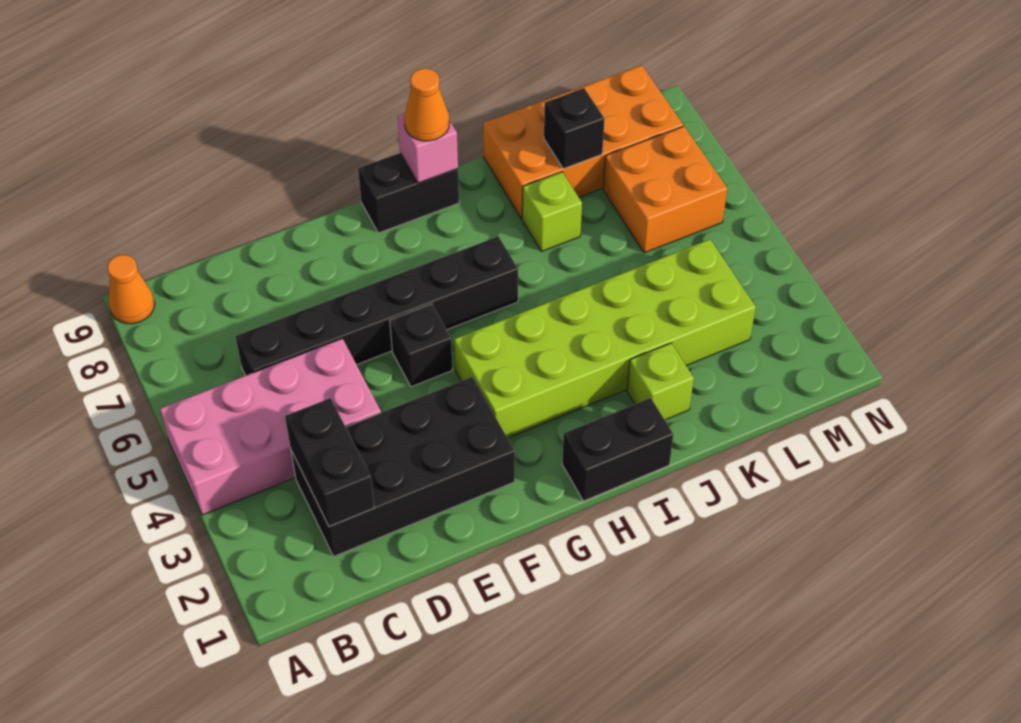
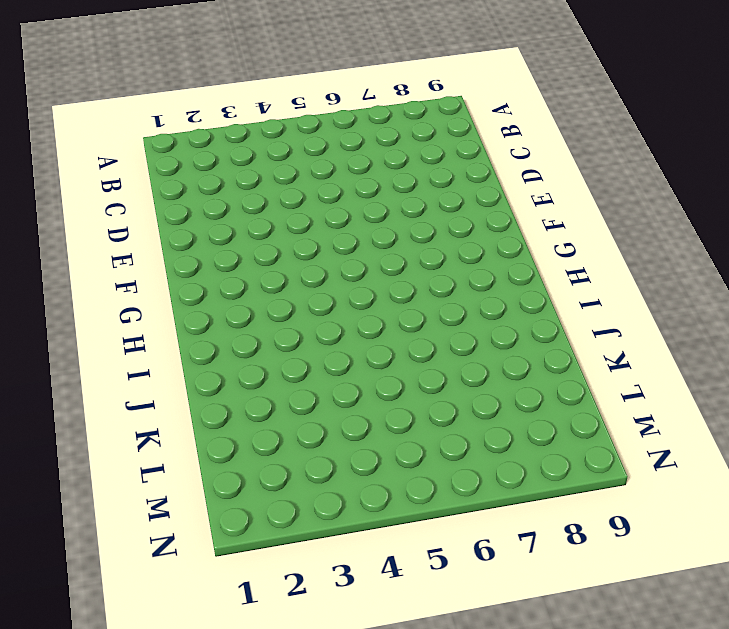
none -> pink 2x4 brick [160,338,381,515]
none -> orange 1x1 cone [107,255,155,324]
none -> black 2x4 brick [291,377,515,556]

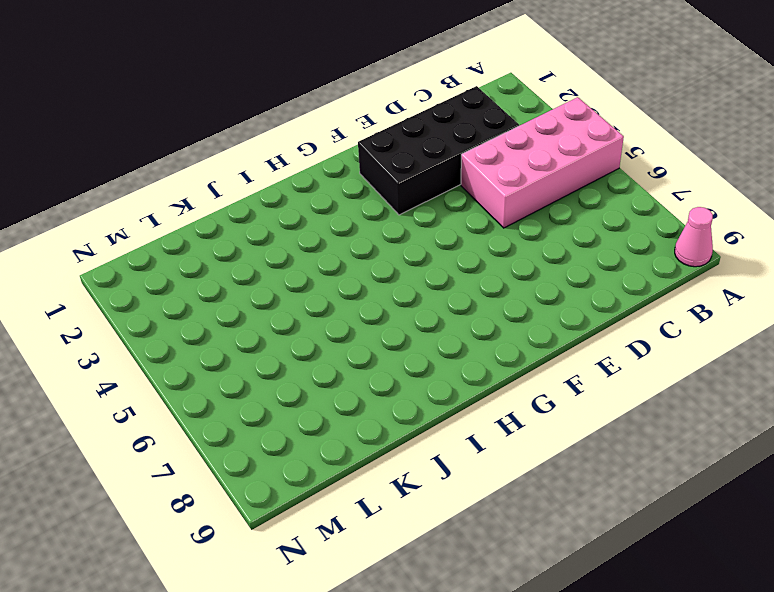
pink 1x1 cone [675,207,713,267] -> orange 1x1 cone [107,255,155,324]
none -> black 1x6 brick [236,236,518,375]
none -> black 1x1 brick [390,304,452,387]
none -> lime 2x6 brick [454,239,756,438]

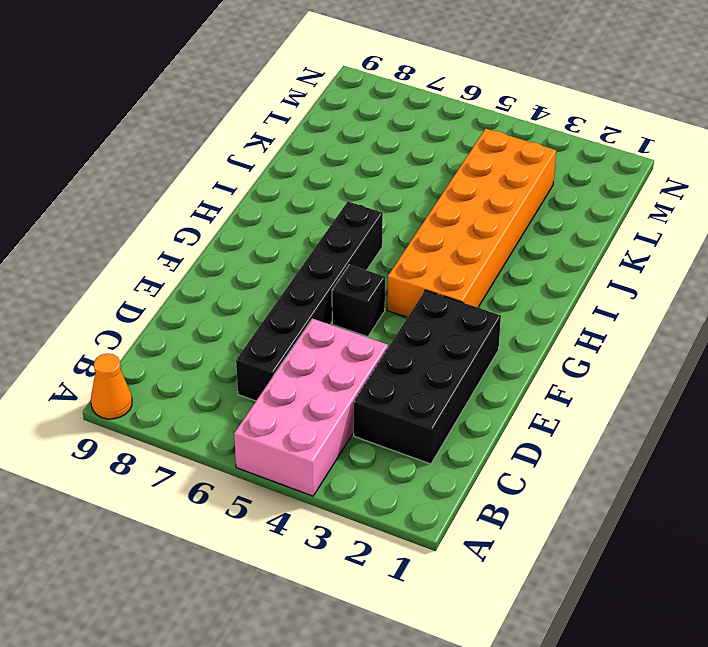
orange 2x6 brick [387,129,556,317] -> lime 2x6 brick [454,239,756,438]
none -> black 1x2 brick [358,153,459,233]
none -> black 1x2 brick [562,398,673,501]
none -> lime 1x1 brick [627,343,694,420]

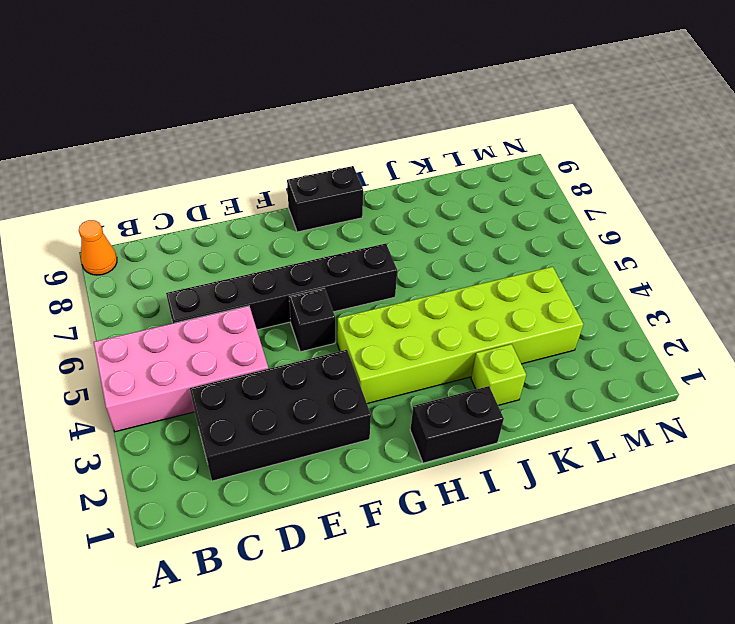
none -> lime 1x1 brick [522,172,582,251]
none -> orange 2x4 brick [483,65,683,219]
none -> orange 2x2 brick [603,126,727,253]

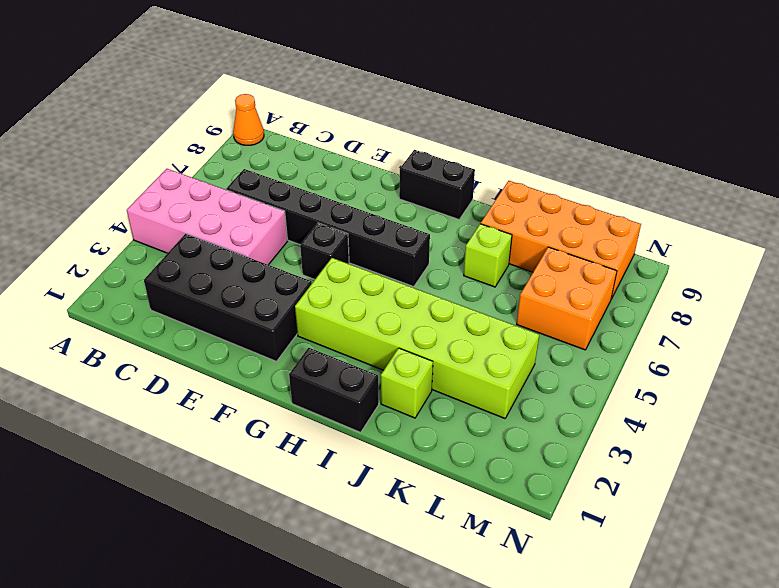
none -> black 1x2 brick [285,398,374,527]
none -> pink 1x1 brick [398,114,458,183]
none -> black 1x1 brick [544,88,604,169]

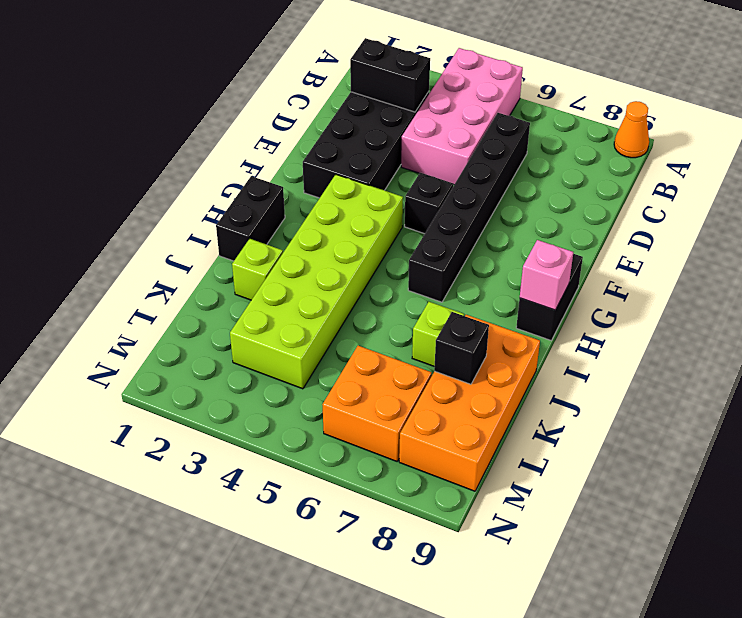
none -> orange 1x1 cone [404,68,449,141]

